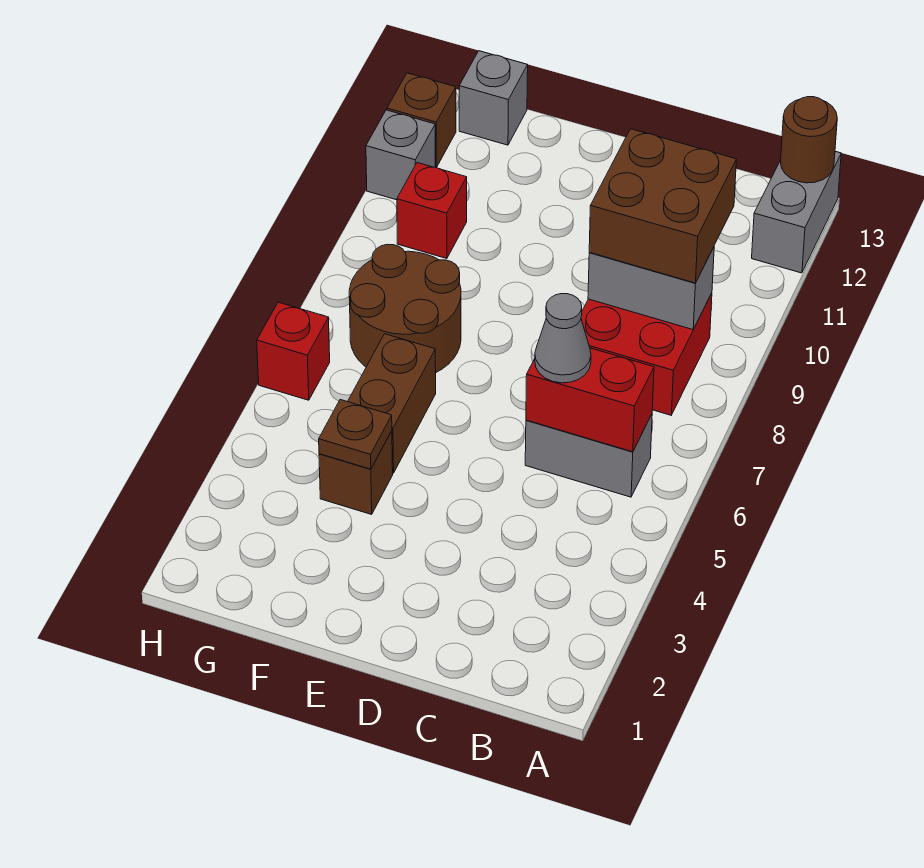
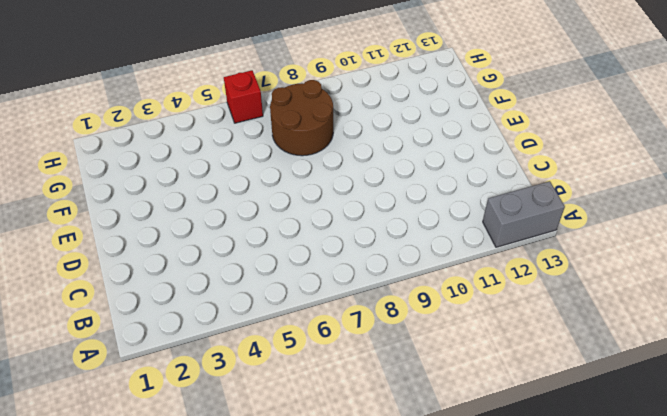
none -> grey 1x2 brick [525,414,652,497]
none -> red 2x2 brick [581,293,712,415]
none -> brown 1x1 brick [319,431,393,514]

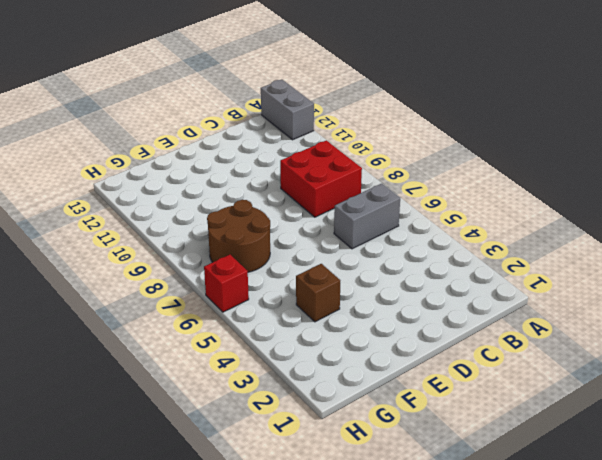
none -> brown 1x2 brick [348,334,436,473]
none -> red 1x1 brick [397,163,467,259]
none -> grey 1x1 brick [459,51,528,145]

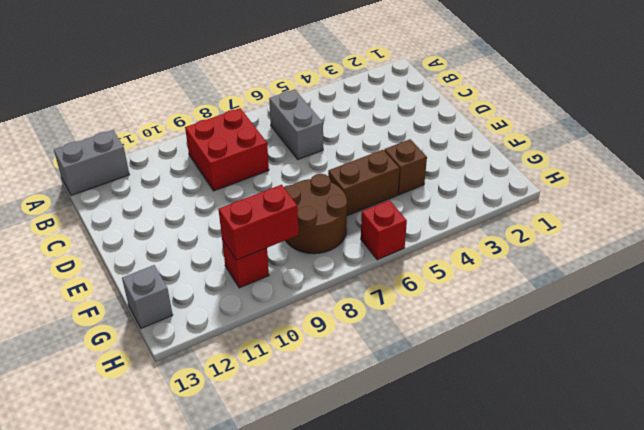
red 1x2 brick [218,185,299,260] -> red 1x2 brick turned to [526,348,654,452]
none -> grey 1x1 brick [366,110,435,200]
none -> brown 1x1 brick [387,73,456,168]
none -> brown 1x1 round brick [781,97,837,183]

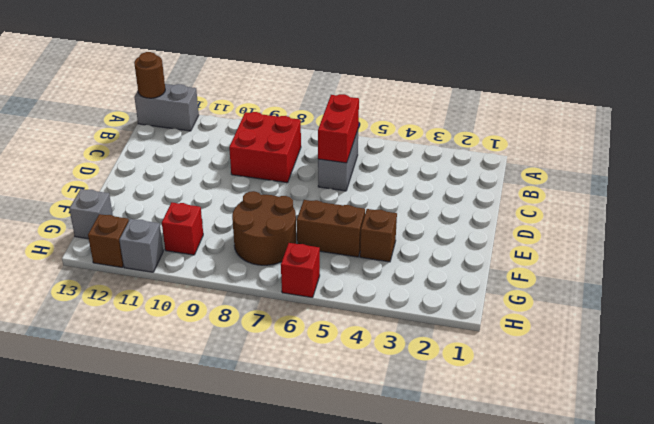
none -> grey 1x2 brick [588,247,714,330]
none -> brown 1x1 plate [319,400,392,469]
none -> brown 2x2 brick [589,129,736,283]

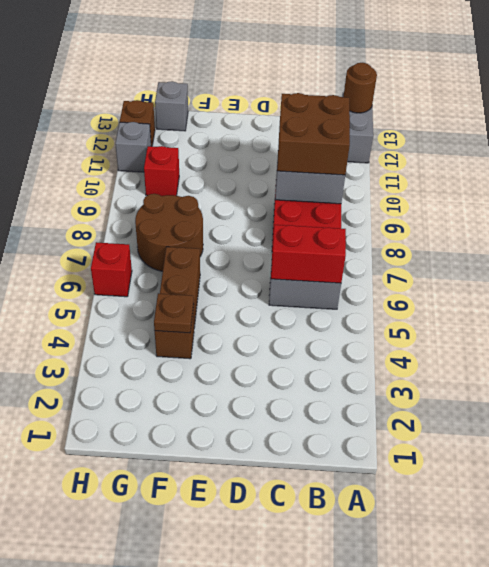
none -> grey 1x1 cone [535,294,591,383]

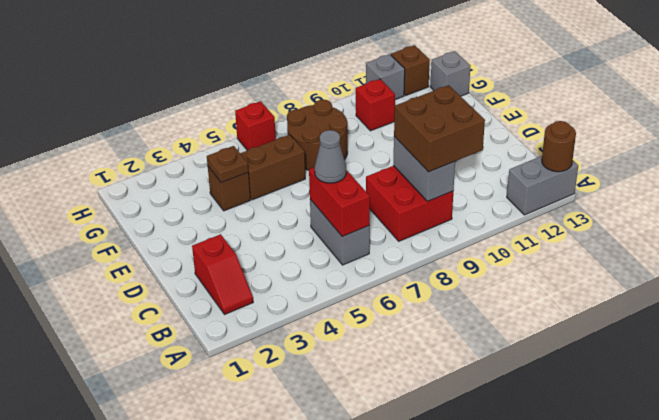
red 1x2 slope [192,234,253,315] -> none

